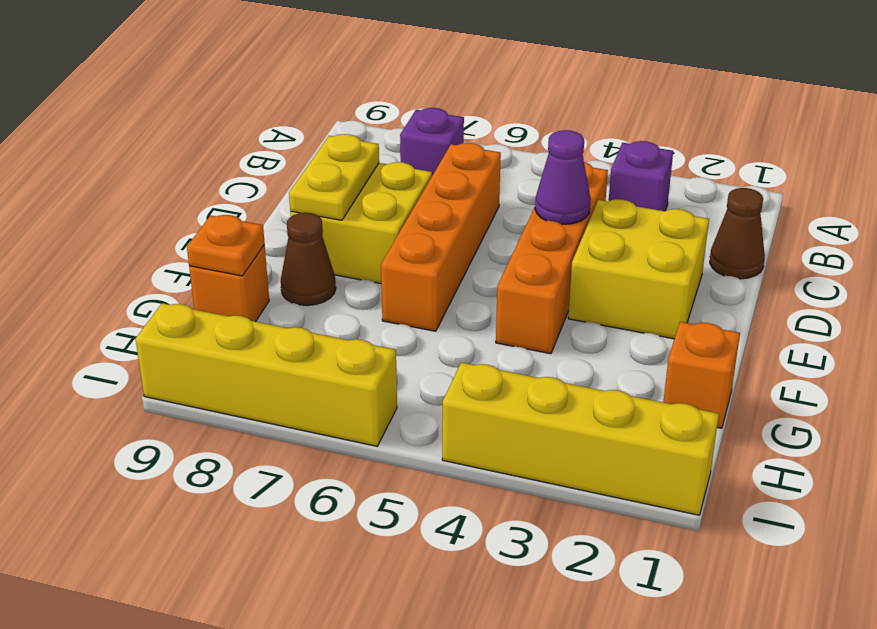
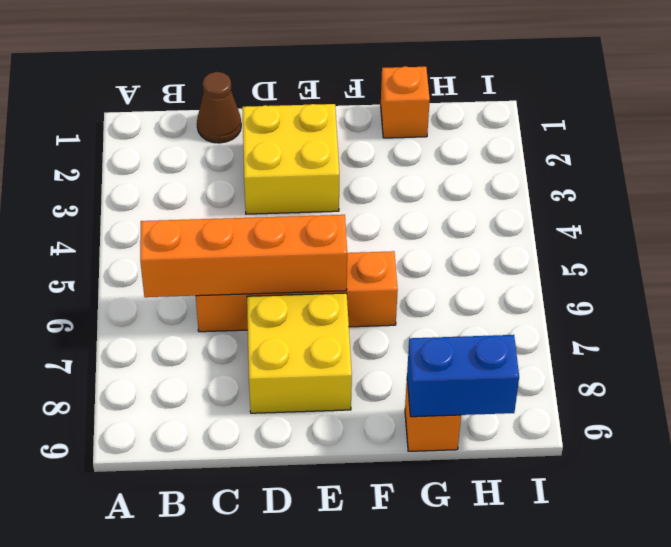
orange 1x4 brick [140,215,347,297] -> orange 1x4 brick moved to [496,162,608,354]
blue 1x2 brick [407,335,519,417] -> orange 1x1 plate [187,215,265,276]
none -> purple 1x1 brick [609,141,673,211]
none -> purple 1x1 brick [400,108,464,176]
none -> brown 1x1 cone [281,213,336,306]

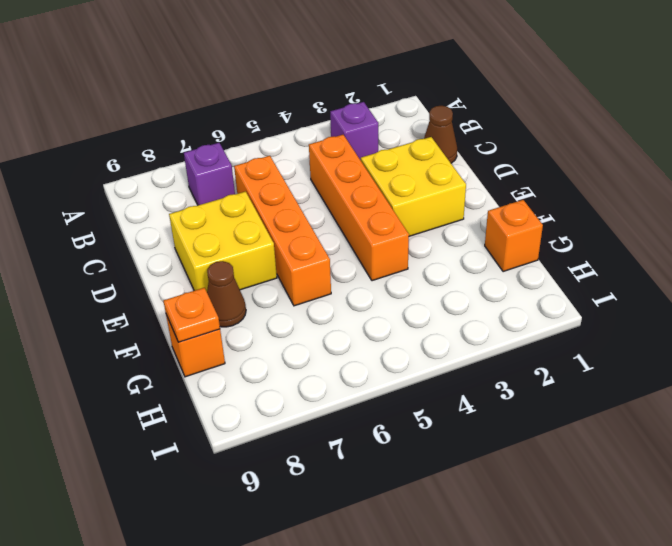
none -> yellow 1x4 brick [442,363,719,515]
none -> yellow 1x4 brick [136,303,397,446]
none -> purple 1x1 cone [535,130,591,224]

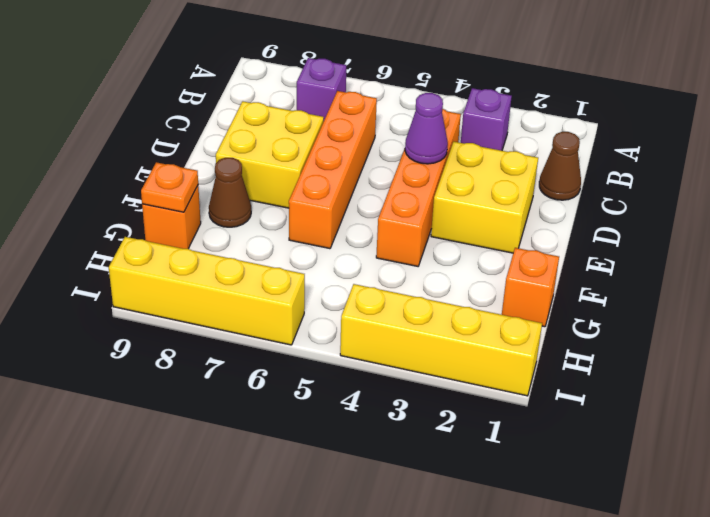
none -> yellow 1x2 plate [289,134,379,220]

